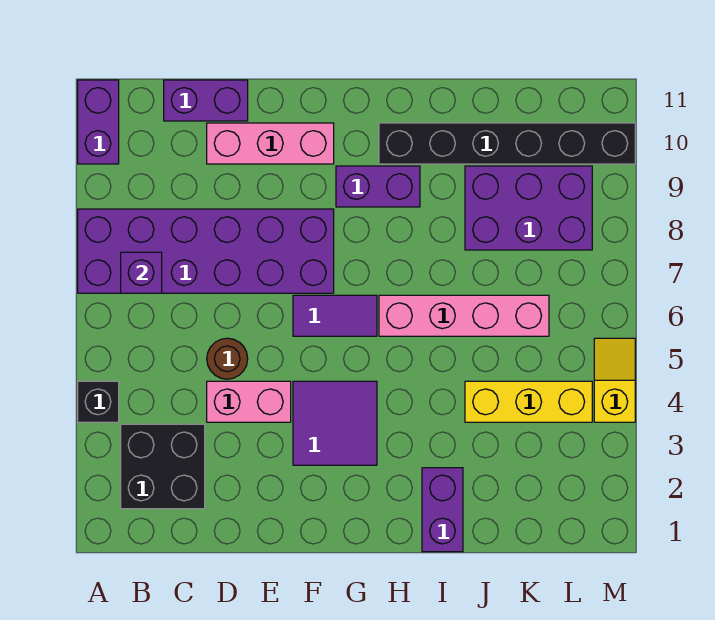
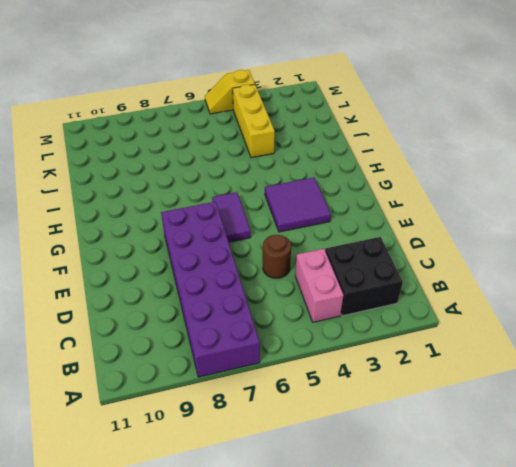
pink 1x2 brick [295,249,344,322] -> pink 1x2 brick moved to [207,381,291,422]
none -> black 1x1 brick [78,381,119,422]
none -> purple 1x2 brick [78,80,119,164]
none -> purple 1x2 brick [164,80,248,121]

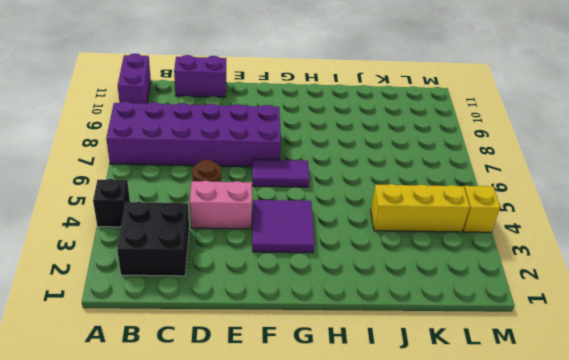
none -> pink 1x3 brick [207,123,334,164]
none -> purple 1x2 brick [336,166,420,207]
none -> pink 1x4 brick [379,295,549,336]

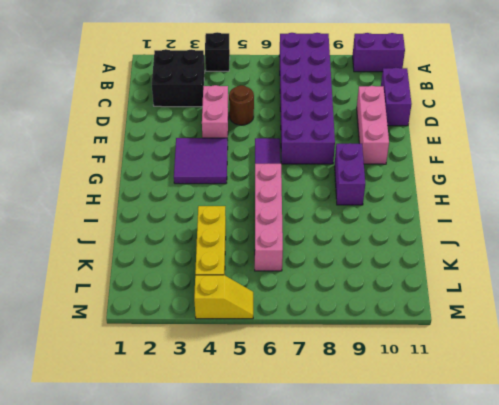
none -> black 1x6 brick [379,123,635,164]
none -> purple 1x2 brick [422,468,463,552]
none -> purple 2x3 brick [465,166,592,250]

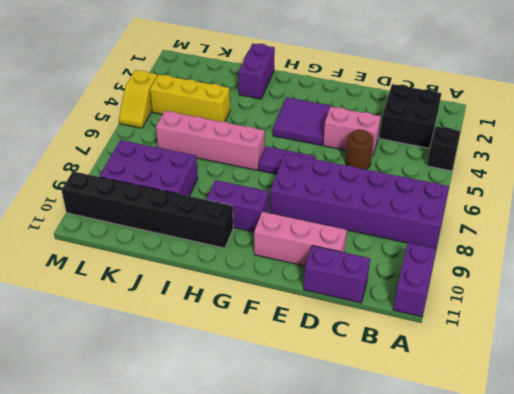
none -> purple 1x1 brick [121,252,162,293]

